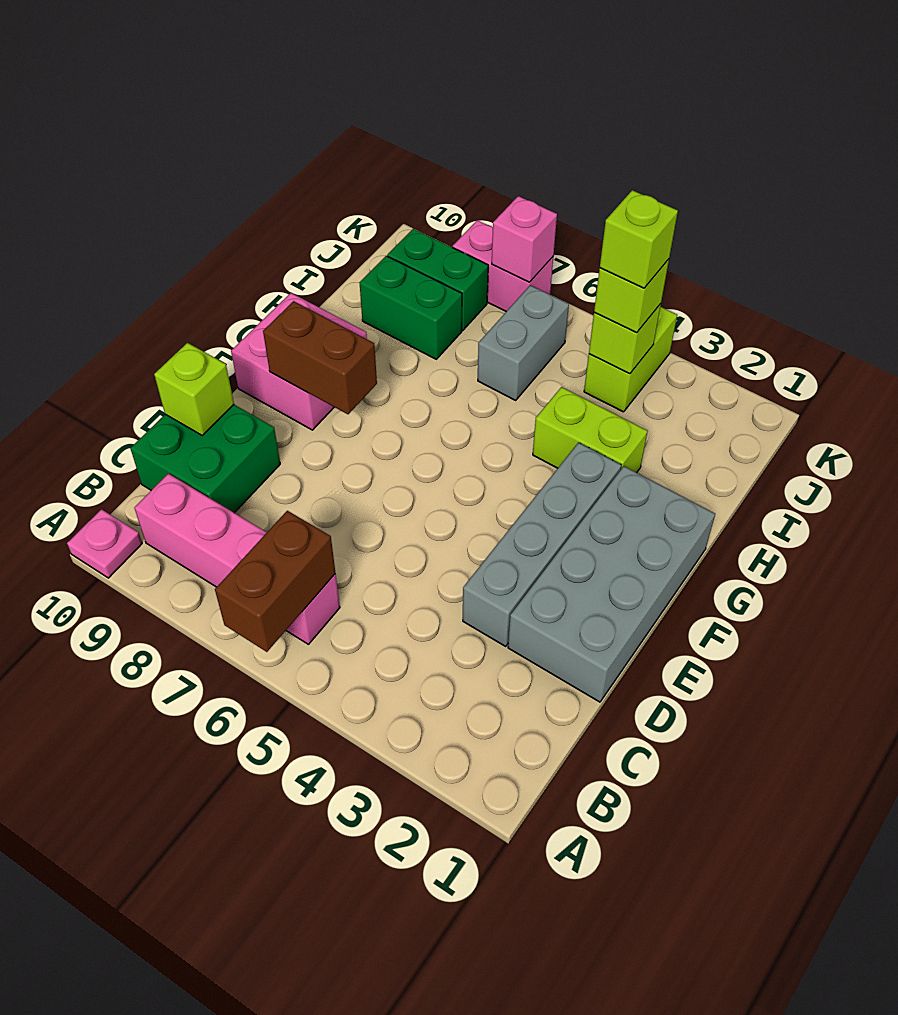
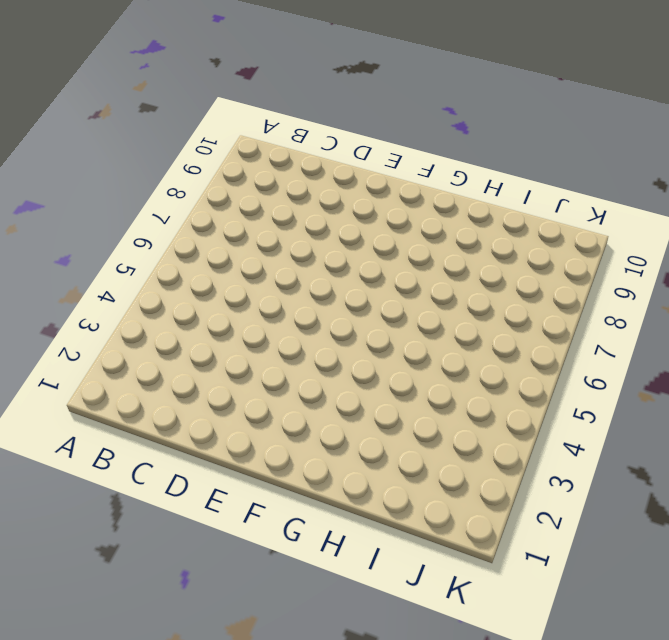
none -> pink 1x1 plate [67,509,142,578]
none -> pink 1x4 brick [134,474,340,644]
none -> green 2x2 brick [131,405,280,513]

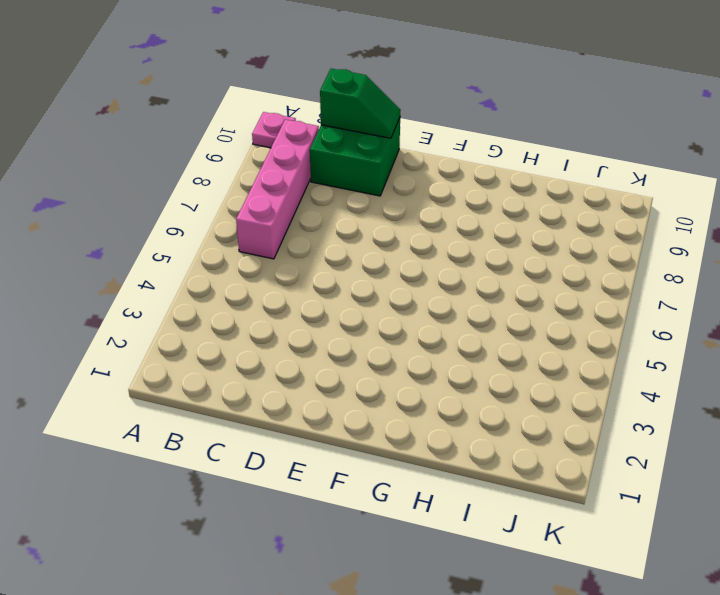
green 1x2 slope [320,69,401,138] -> lime 1x1 brick [154,343,234,435]
none -> grey 2x4 brick [508,466,715,702]
none -> grey 1x4 brick [463,443,621,646]
none -> pink 2x2 brick [231,293,367,430]

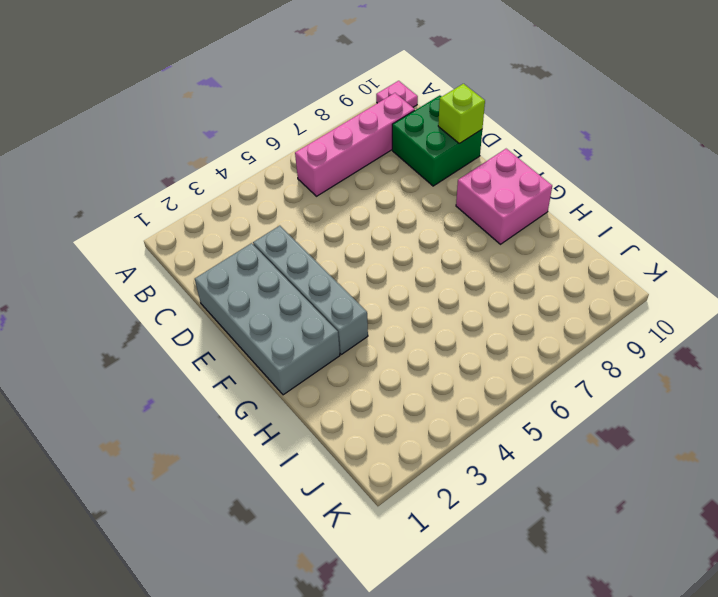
none -> lime 1x2 brick [533,387,648,473]
none -> grey 1x2 brick [478,285,569,400]
none -> green 1x2 brick [359,256,462,359]

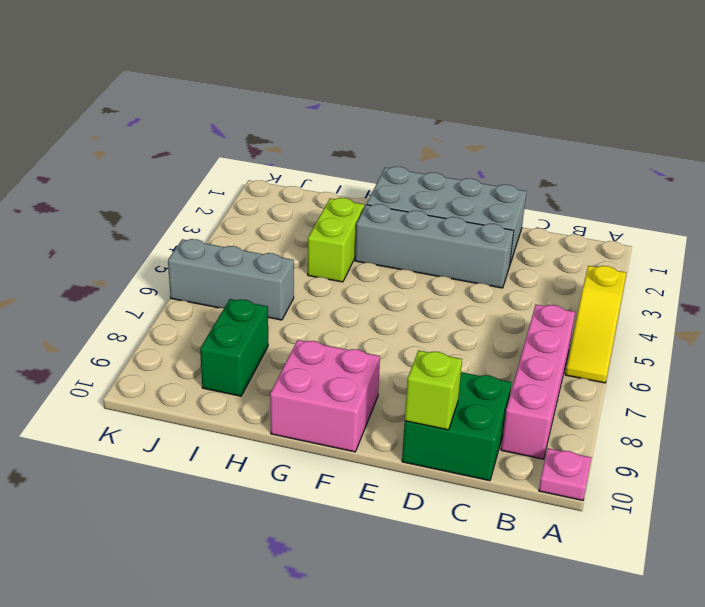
yellow 1x3 slope [565,266,626,383] -> none
grey 1x3 brick [168,239,294,320] -> grey 1x2 brick [478,285,569,400]
none -> lime 1x2 brick [584,307,677,412]
none -> green 1x2 brick [387,229,488,330]
none -> pink 1x2 brick [453,220,553,312]

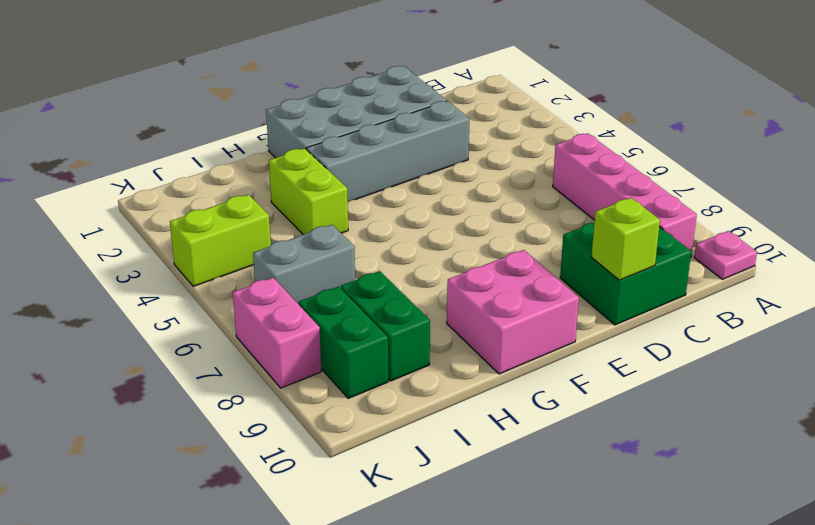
none -> brown 1x2 brick [215,511,335,652]
none -> brown 1x2 brick [263,301,377,414]
none -> lime 1x1 brick [589,304,661,374]

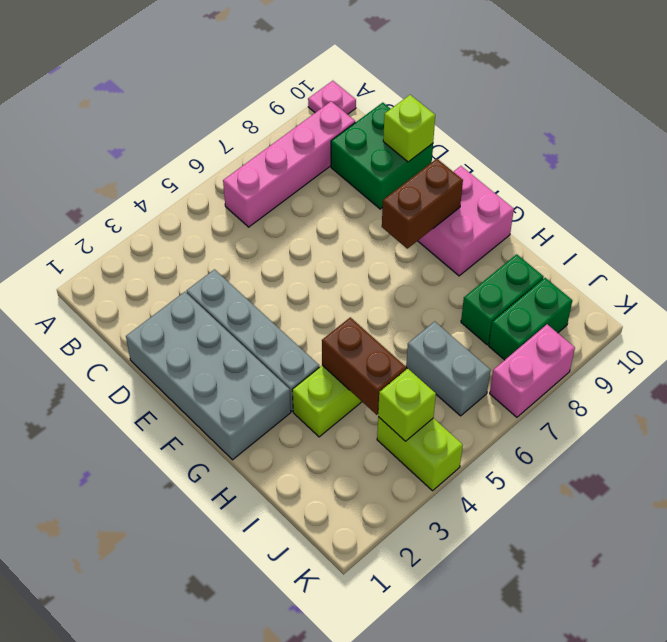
brown 1x2 brick [322,317,406,415] -> brown 1x2 brick moved to [215,511,335,652]
none -> pink 1x1 brick [492,196,557,282]
none -> lime 1x1 brick [594,259,669,333]
none -> lime 1x1 brick [600,190,678,288]

